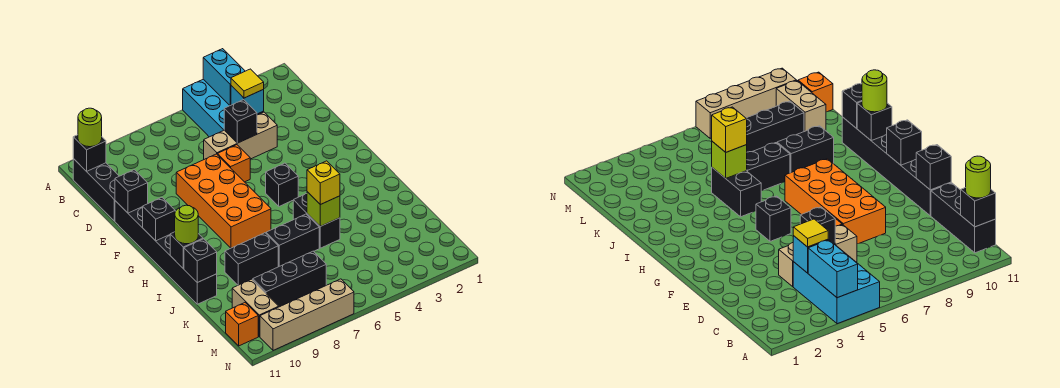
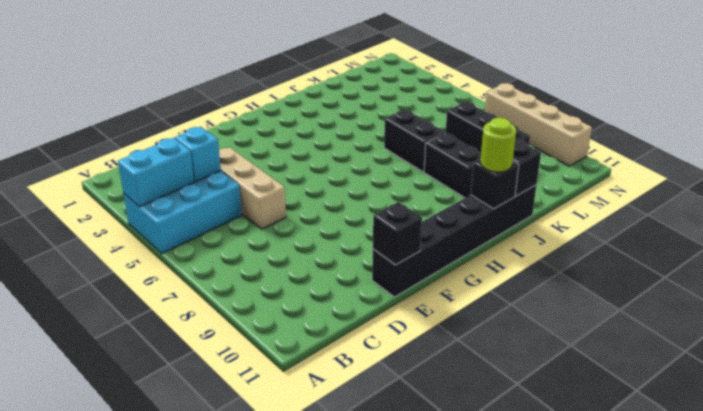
none -> black 1x3 brick [73,159,119,221]
none -> orange 1x1 brick [217,145,250,182]
none -> orange 2x4 brick [176,154,271,248]

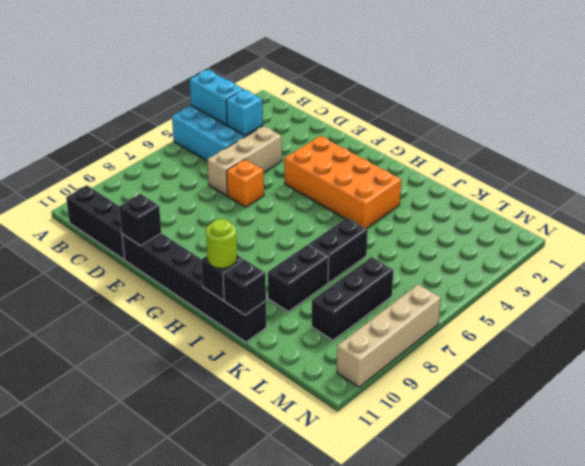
orange 2x4 brick [284,136,401,228] -> orange 2x4 brick moved to [176,154,271,248]
none -> black 1x1 brick [266,163,298,206]
none -> black 1x2 brick [293,194,340,248]
none -> tan 1x2 brick [232,279,279,337]

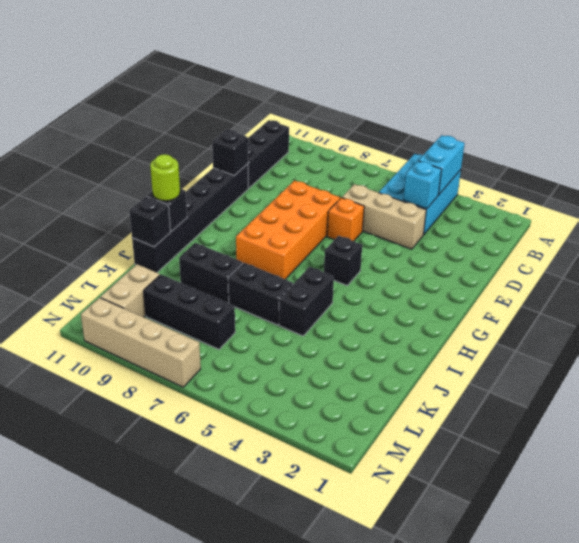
none -> orange 1x1 brick [226,303,258,346]
none -> black 1x1 brick [73,135,106,172]
none -> black 1x1 brick [224,100,257,143]

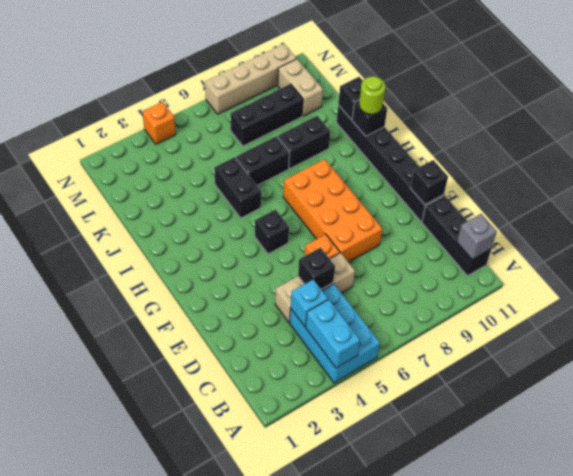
grey 1x1 brick [457,214,497,259] -> black 1x1 brick [73,135,106,172]
orange 1x1 brick [143,102,176,144] -> orange 1x1 brick moved to [226,303,258,346]
none -> black 1x1 brick [143,198,175,241]
none -> lime 1x1 brick [307,192,340,226]
none -> lime 1x1 round brick [78,108,102,147]

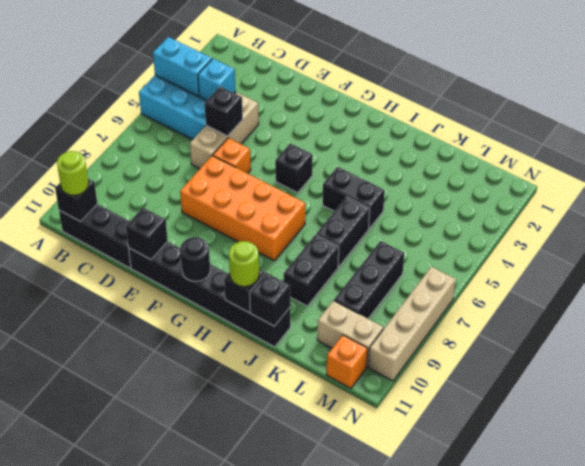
black 1x1 round brick [180,237,210,281] -> black 1x1 brick [143,198,175,241]
none -> lime 1x1 brick [307,192,340,226]
none -> yellow 1x1 tile [231,69,264,98]
none -> yellow 1x1 brick [307,161,340,205]

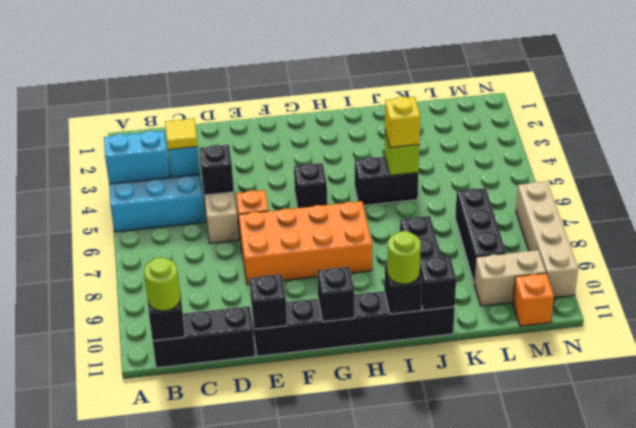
none -> black 1x2 brick [266,214,319,267]

